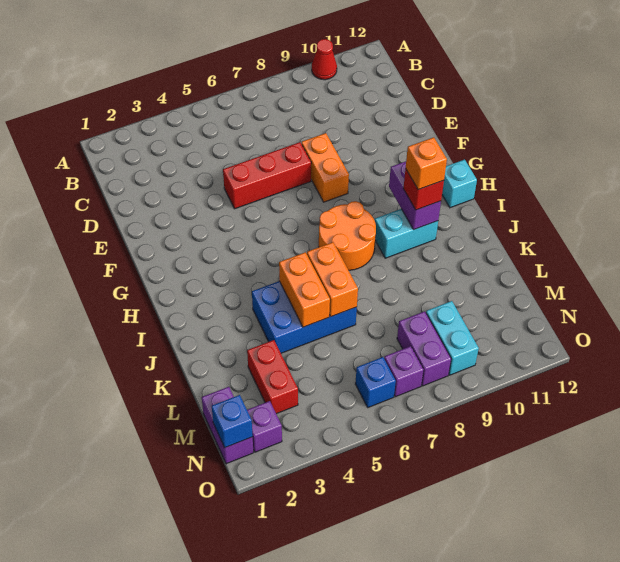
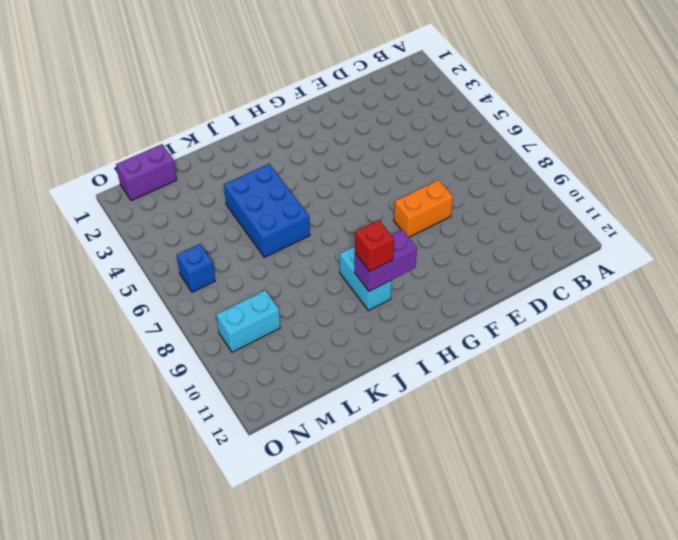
none -> red 1x1 cone [312,39,337,80]
none -> red 1x3 brick [223,142,311,209]
none -> orange 2x2 round brick [319,201,376,270]

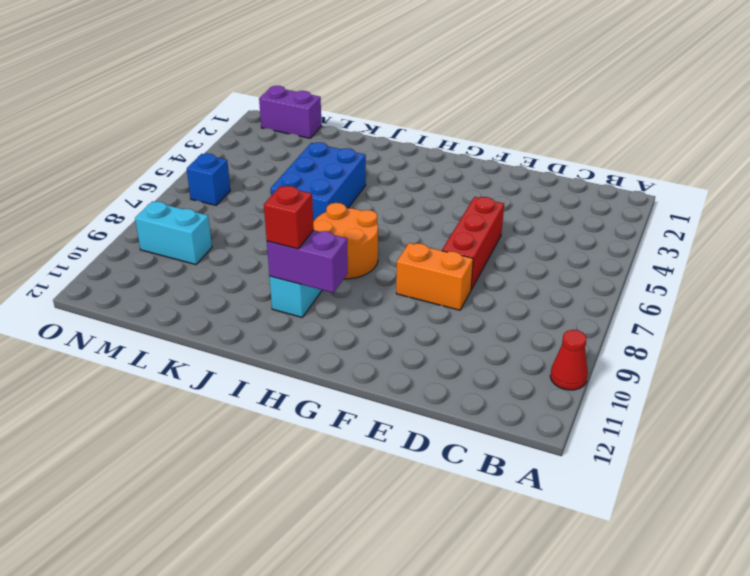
none -> cyan 1x1 brick [442,159,477,208]
none -> red 1x2 brick [247,340,298,414]
none -> purple 1x2 brick [397,311,451,386]

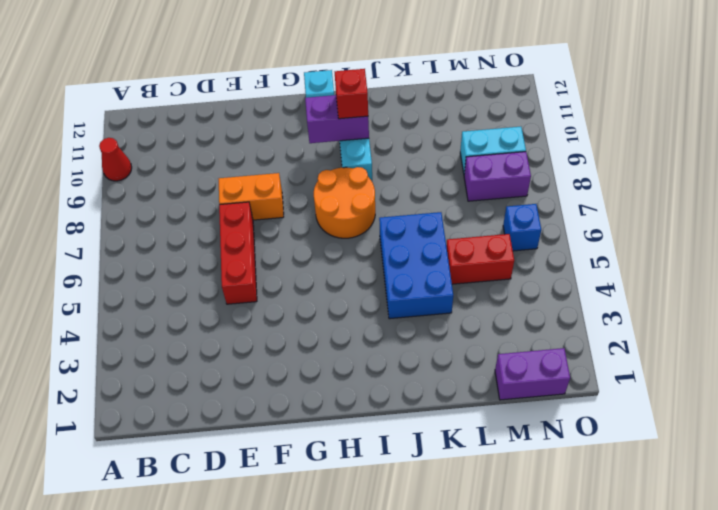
red 1x2 brick [446,234,514,284] -> red 1x2 brick moved to [247,340,298,414]
none -> purple 1x1 brick [247,401,282,452]
none -> purple 1x1 brick [384,346,424,397]
none -> orange 1x2 brick [279,252,330,327]

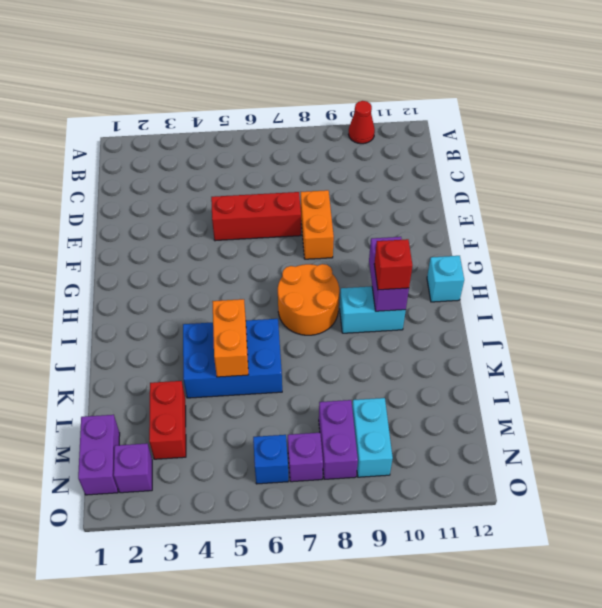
none -> orange 1x2 brick [307,242,358,317]
none -> blue 1x1 brick [212,395,253,447]
none -> orange 1x1 brick [406,137,447,190]

